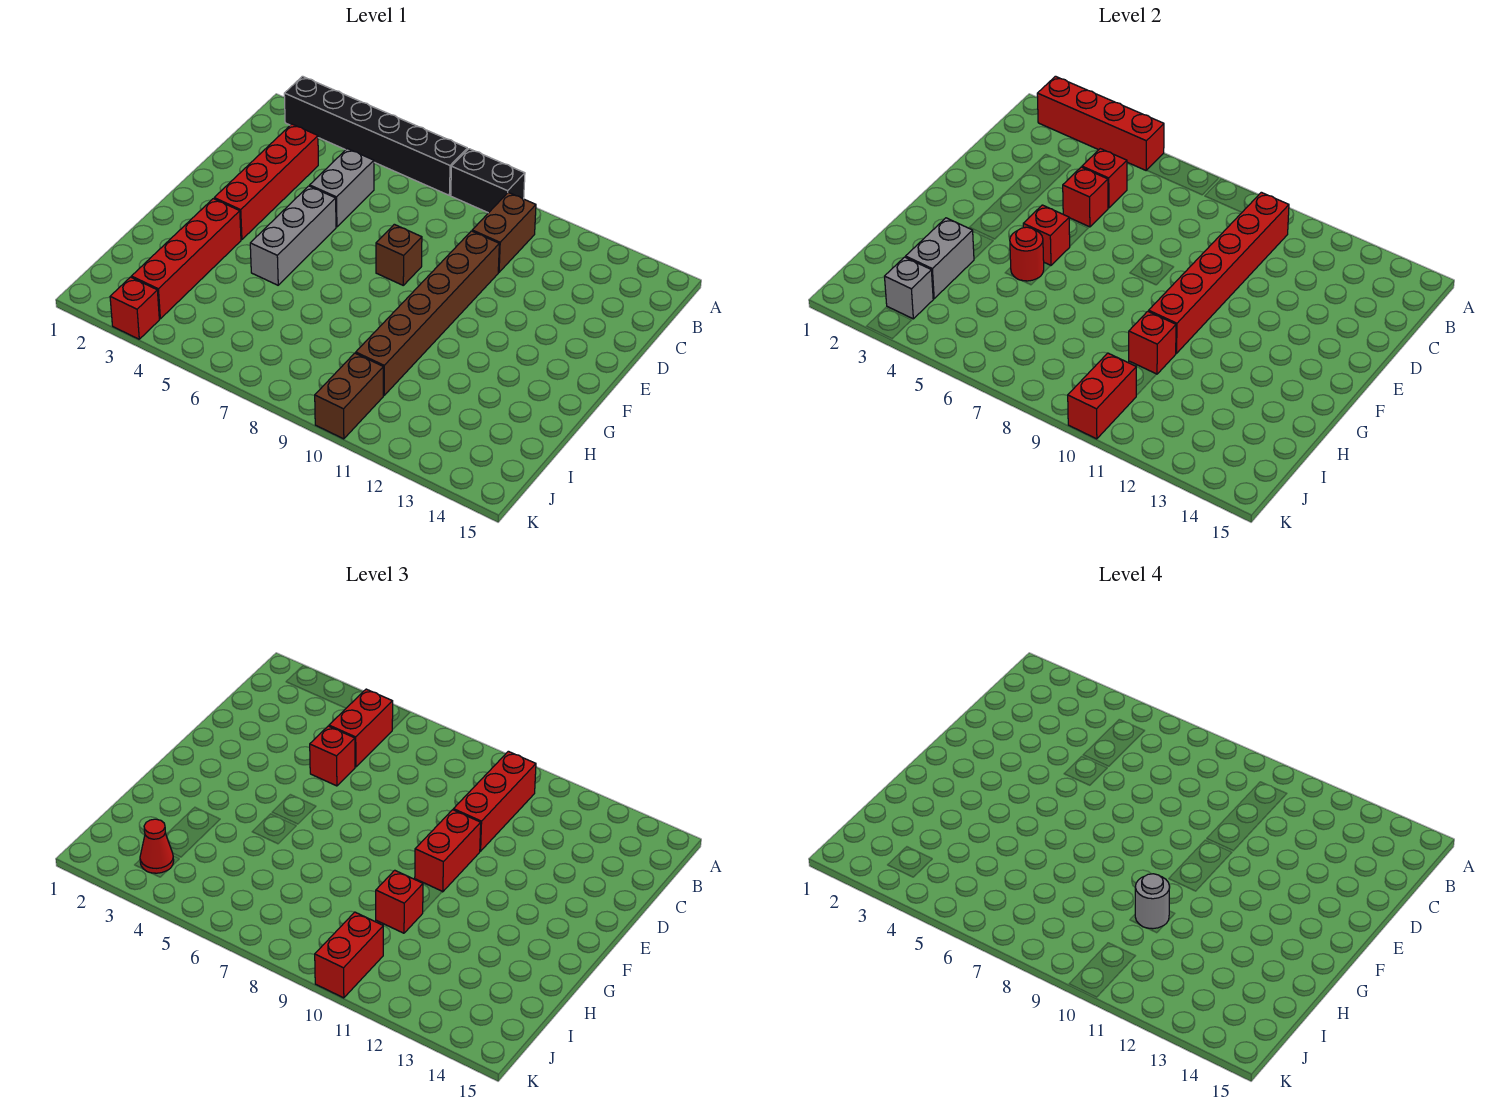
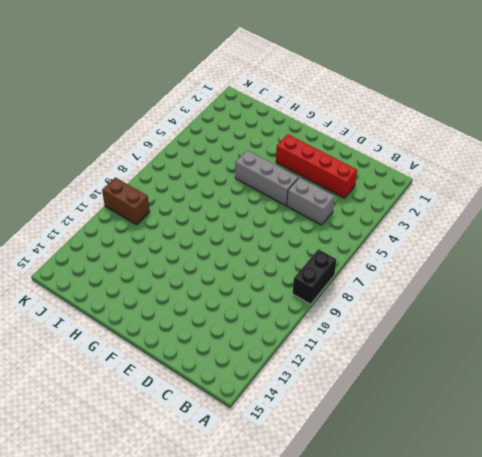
none -> black 1x6 brick [284,76,467,195]
none -> brown 1x2 brick [472,192,536,272]
none -> brown 1x6 brick [356,231,499,395]

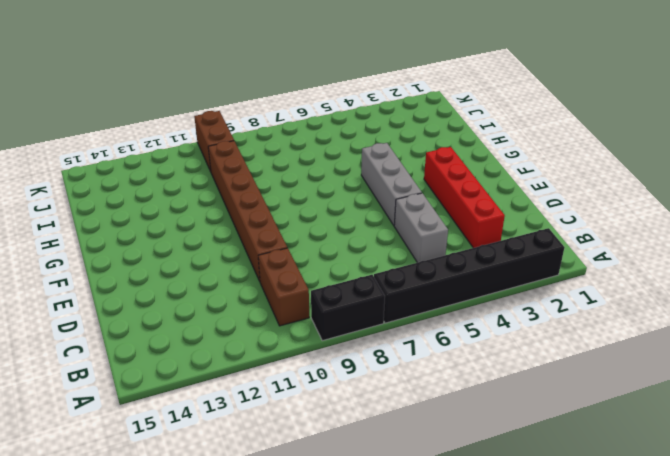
none -> brown 1x1 brick [376,224,422,285]
none -> red 1x4 brick [132,199,241,319]
none -> red 1x1 brick [110,277,159,339]

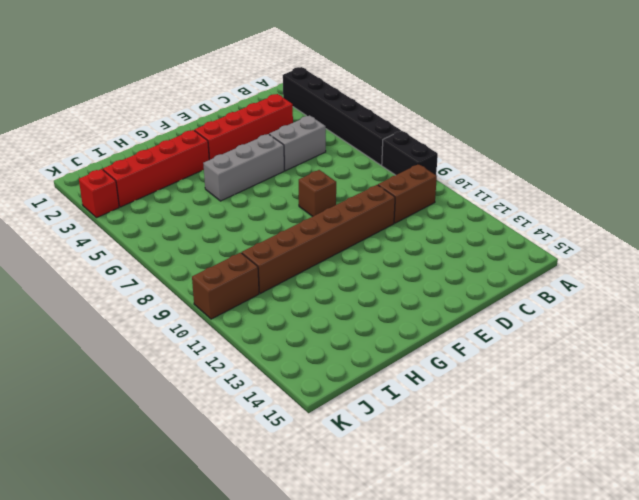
none -> red 1x4 brick [1037,76,1164,170]
none -> red 1x6 brick [1149,192,1289,353]
none -> red 1x1 brick [1082,149,1127,208]

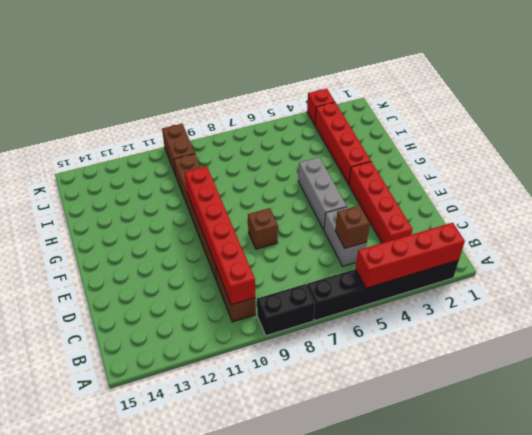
brown 1x1 brick [335,205,370,248] -> red 1x1 brick [1082,149,1127,208]
none -> red 1x1 brick [1063,167,1108,227]
none -> red 1x1 brick [1023,205,1070,265]
none -> red 1x1 round brick [1010,227,1044,281]

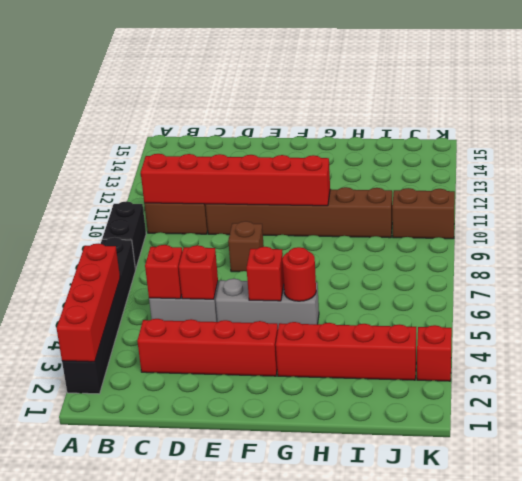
none -> grey 1x2 brick [906,218,974,299]
none -> red 1x1 brick [1129,311,1176,374]
none -> grey 1x1 brick [885,257,933,319]

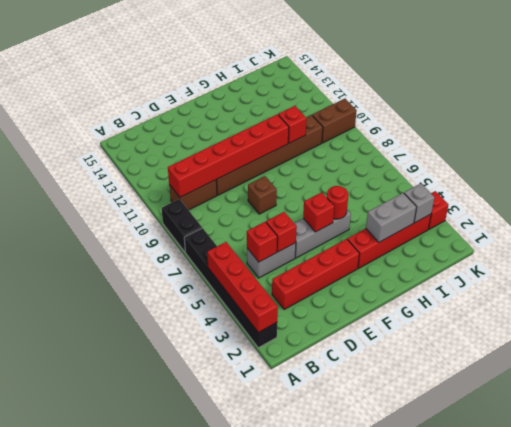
none -> red 1x2 brick [1068,353,1136,439]
none -> red 1x2 brick [329,689,393,767]
none -> red 1x3 brick [453,751,536,851]

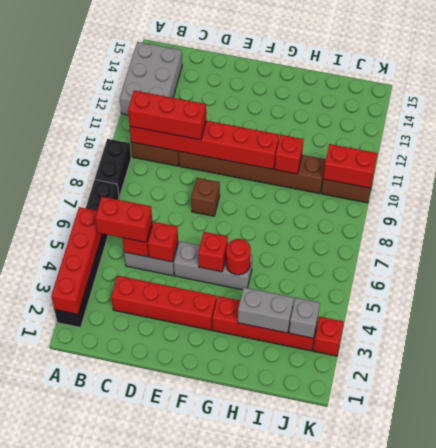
grey 2x3 brick [120,42,182,115] -> none
none -> red 1x1 brick [310,726,355,786]
none -> red 1x2 brick [415,810,481,892]
none -> red 1x1 brick [376,870,423,933]

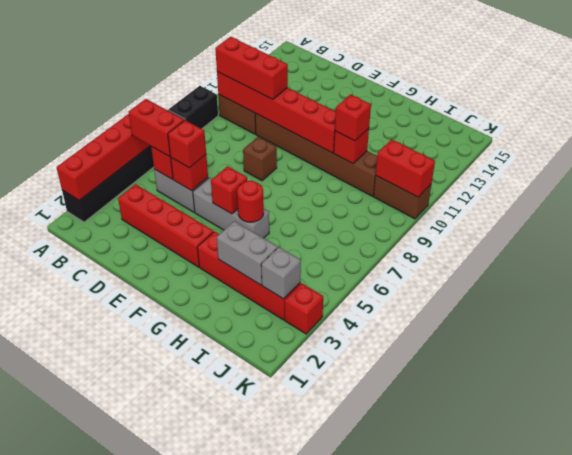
none -> red 1x2 brick [415,810,481,892]
none -> red 1x1 cone [140,819,174,873]
none -> red 1x2 brick [315,912,383,998]

